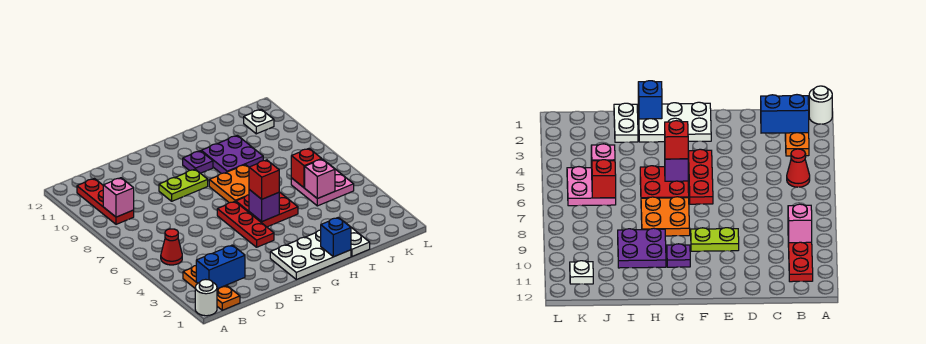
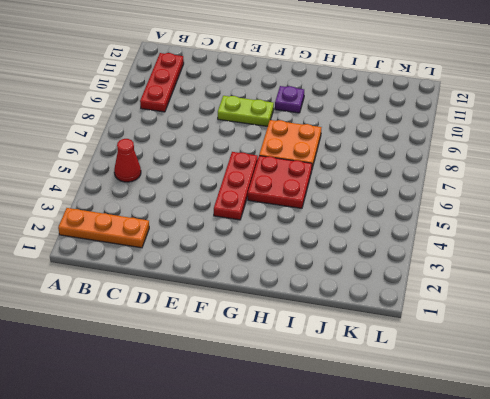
orange 1x3 plate [58,208,149,248] -> orange 1x3 plate turned to [183,266,240,310]
none -> white 1x1 round brick [195,279,217,316]
none -> white 2x3 plate [270,230,351,280]
none -> purple 2x2 plate [201,135,263,174]

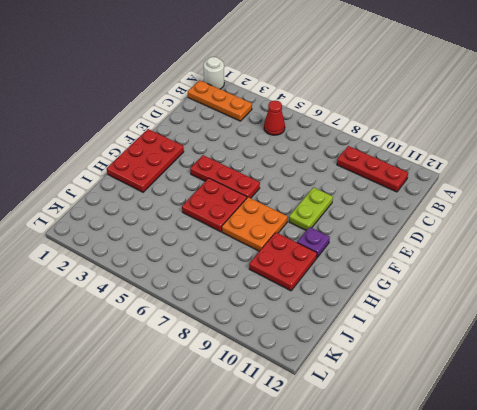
red 2x3 plate [107,129,184,192] -> white 2x3 plate [270,230,351,280]
red 2x2 plate [249,232,317,291] -> purple 2x2 plate [201,135,263,174]
none -> white 1x2 plate [347,224,370,257]
none -> pink 2x2 plate [291,164,354,206]
none -> white 1x1 plate [244,109,274,134]

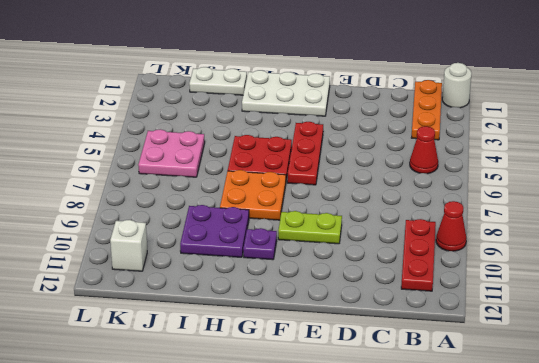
red 1x1 cone [436,201,466,251] -> none
white 1x2 plate [189,67,247,95] -> white 1x2 plate turned to [347,224,370,257]
white 1x1 brick [110,220,147,271] -> white 1x1 plate [244,109,274,134]
none -> blue 1x2 brick [196,245,245,289]
none -> pink 1x1 brick [103,178,134,217]
none -> purple 1x1 brick [249,190,279,221]

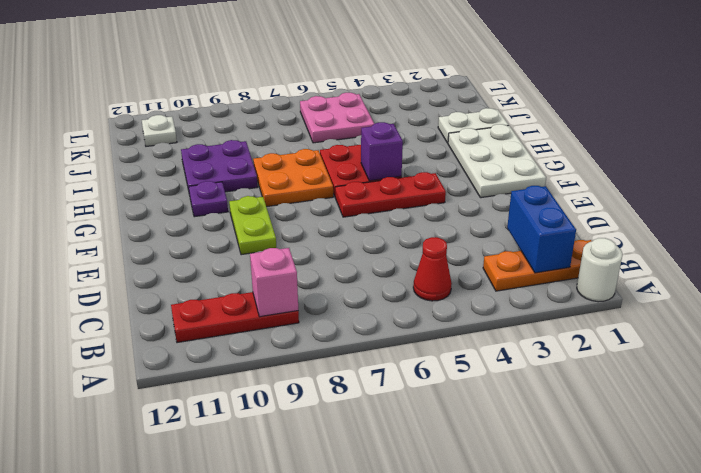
none -> blue 1x1 brick [321,217,351,257]
none -> pink 1x1 brick [305,159,335,199]
none -> red 1x1 brick [291,149,321,188]

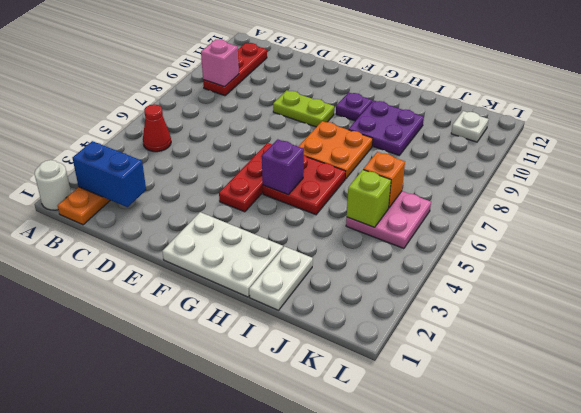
lime 1x1 brick [347,170,391,227] -> pink 1x1 brick [305,159,335,199]
orange 1x1 brick [363,152,405,208] -> red 1x1 brick [291,149,321,188]
none -> blue 1x1 brick [321,217,351,257]
none -> red 1x1 brick [249,160,279,199]

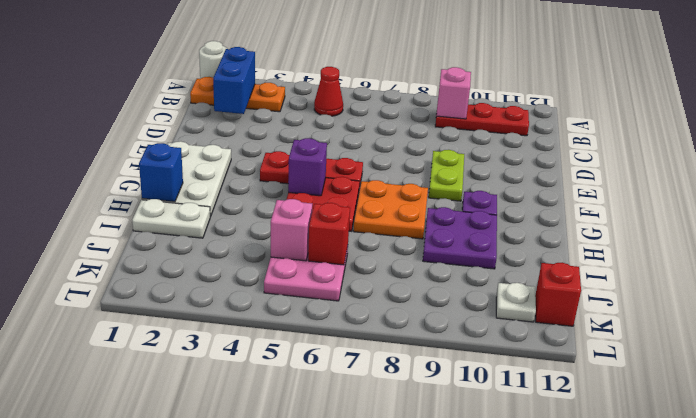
red 1x1 brick [535,263,581,326] -> red 1x1 brick moved to [249,160,279,199]

